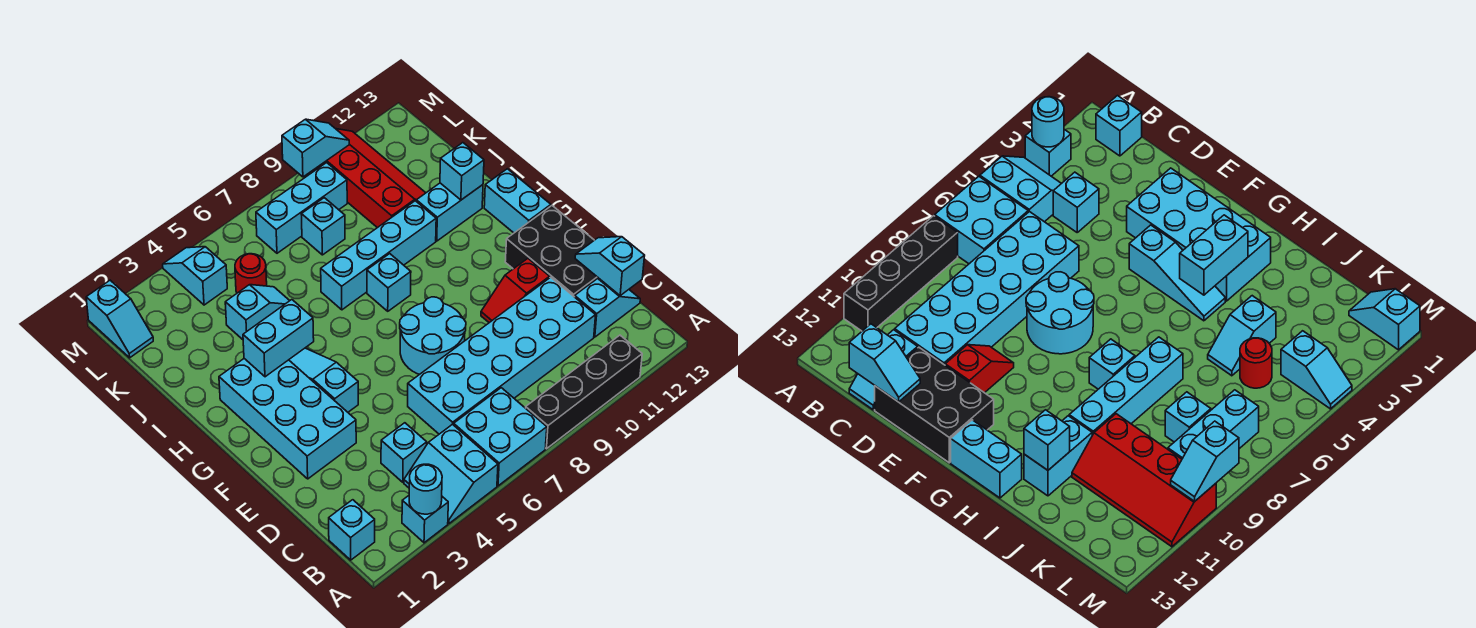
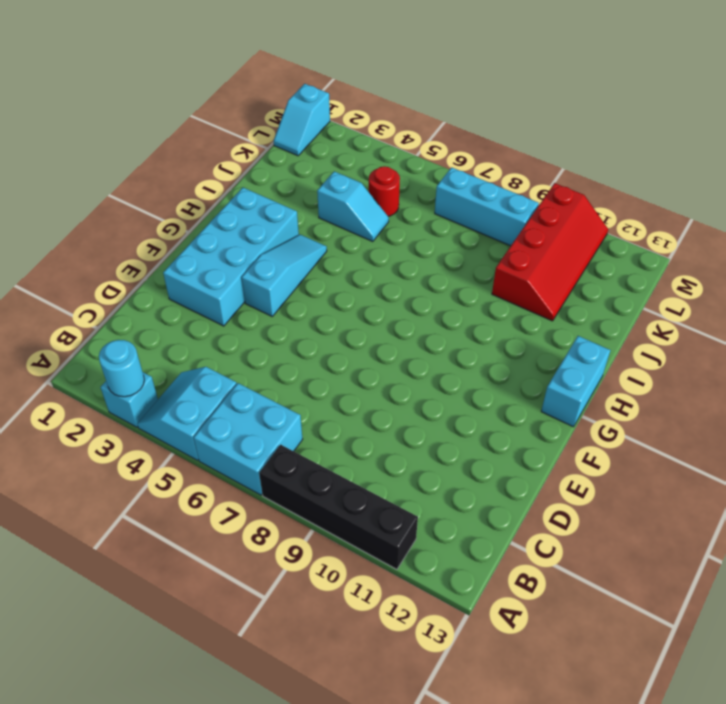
none -> cyan 1x1 brick [329,500,375,560]
none -> cyan 1x1 brick [381,423,427,482]
none -> cyan 2x6 brick [408,277,596,434]

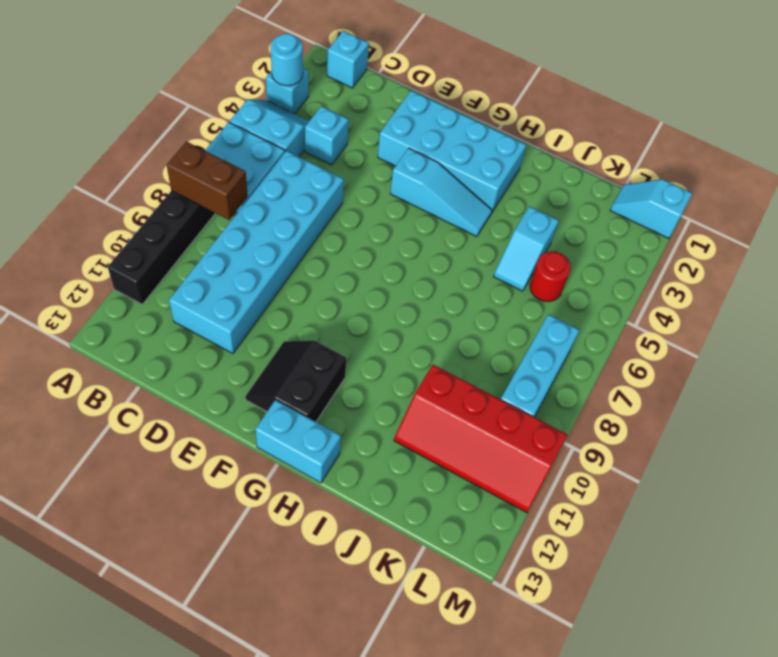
brown 1x2 brick [167,141,248,220] -> none
black 2x2 slope [245,341,347,422] -> black 2x3 brick [505,206,598,297]
none -> cyan 1x2 slope [575,278,640,337]
none -> cyan 2x2 round brick [400,297,466,375]
none -> red 1x2 slope [481,259,550,323]

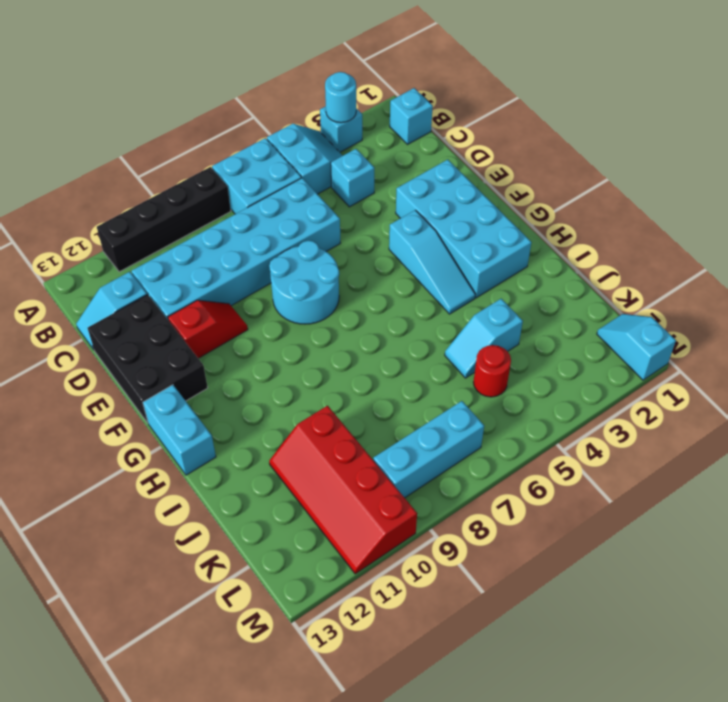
none -> cyan 1x1 brick [367,254,411,311]
none -> cyan 1x4 brick [321,201,436,310]
none -> cyan 1x2 brick [416,183,483,241]

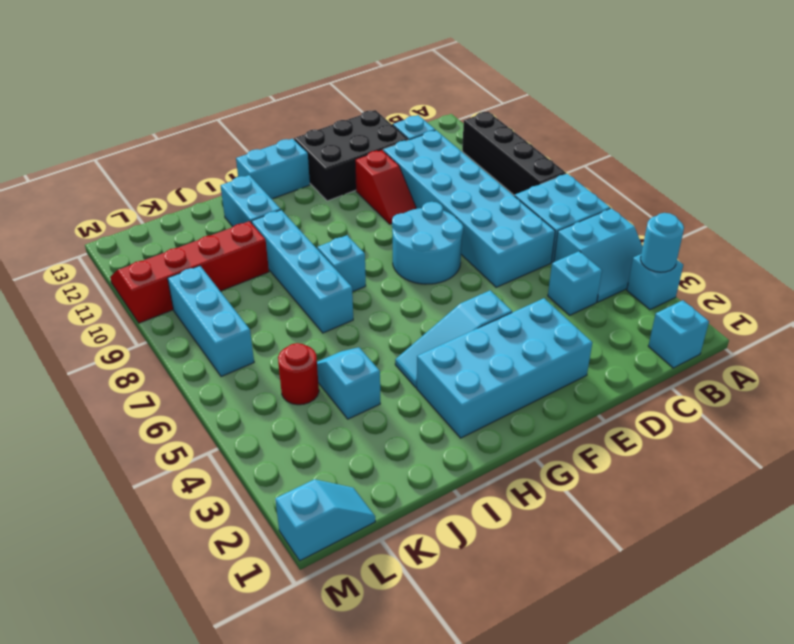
none -> cyan 1x1 brick [301,198,345,255]
none -> cyan 1x2 slope [163,247,227,305]
none -> cyan 1x2 slope [575,237,645,296]

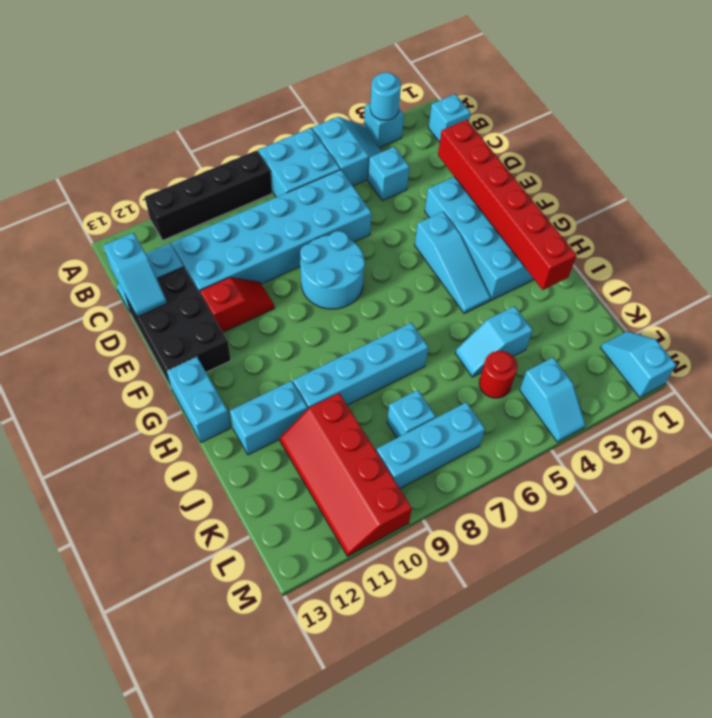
red 1x6 brick [438,120,576,290] -> none
none -> cyan 1x1 brick [367,254,411,311]
none -> cyan 1x2 brick [243,300,314,377]
none -> cyan 1x1 brick [440,143,484,200]

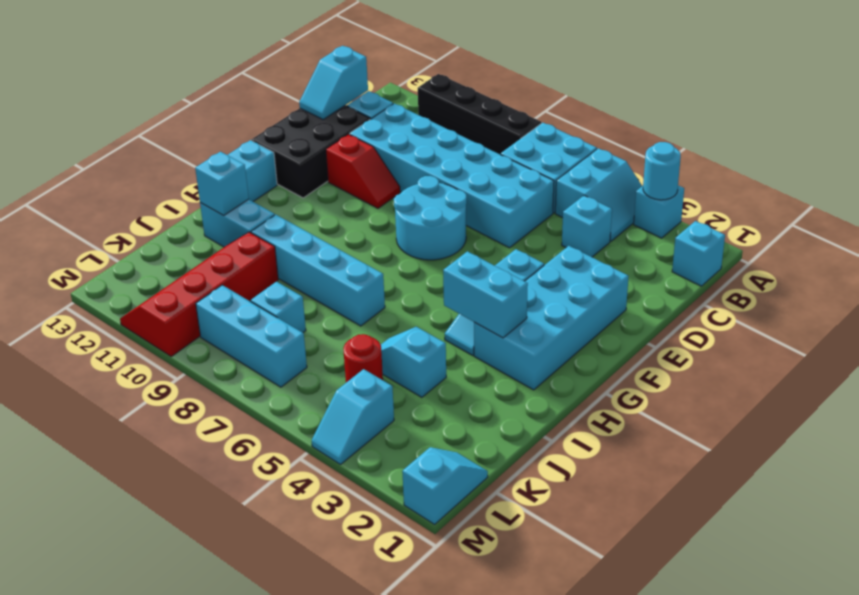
none -> cyan 1x1 brick [367,254,411,311]
none -> cyan 1x2 slope [282,119,349,177]

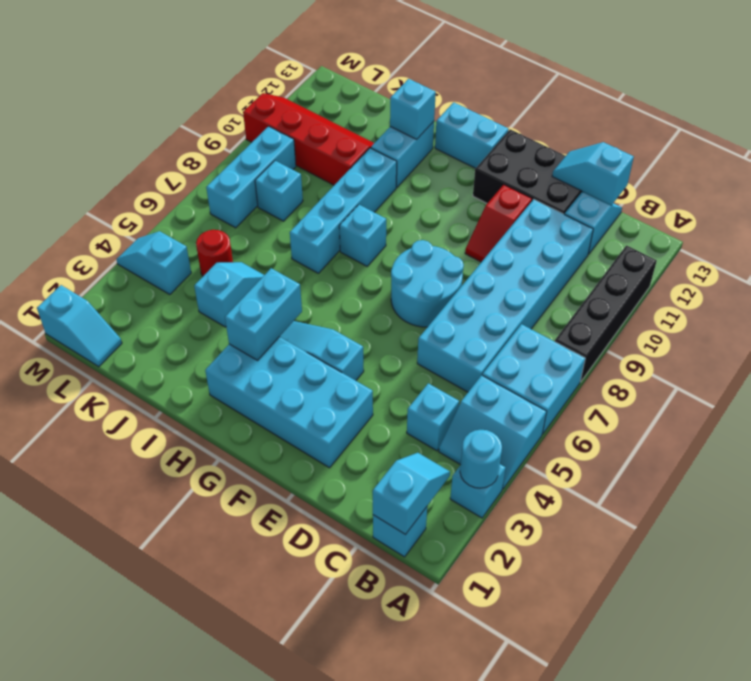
cyan 1x2 slope [373,453,450,535] -> cyan 1x2 slope moved to [282,119,349,177]

